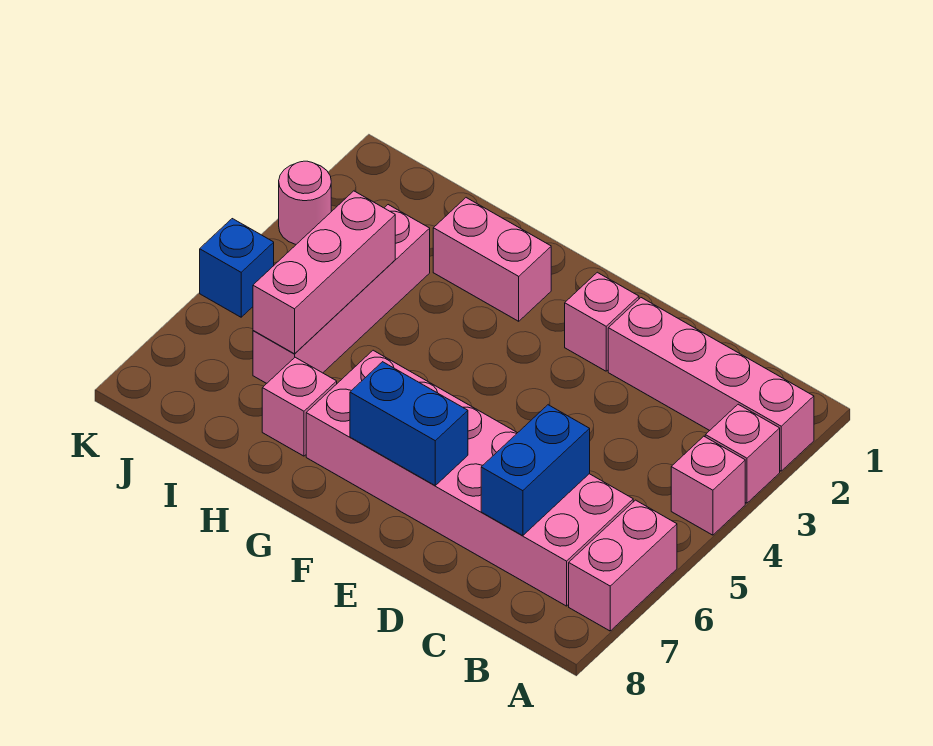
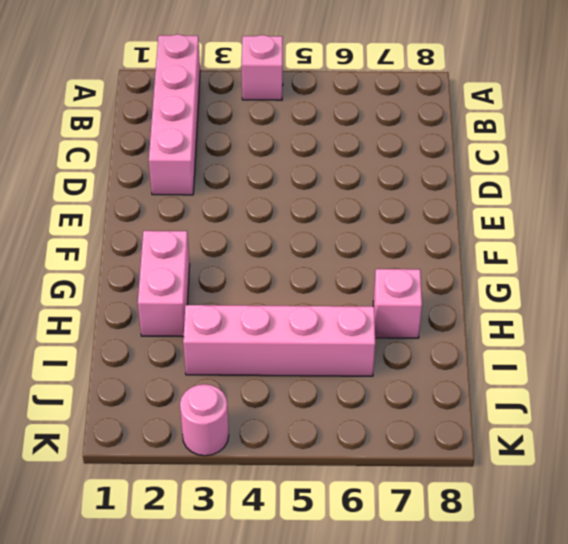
none -> pink 1x1 brick [705,404,780,503]
none -> pink 1x2 brick [569,500,677,631]
none -> pink 2x6 brick [306,350,633,606]

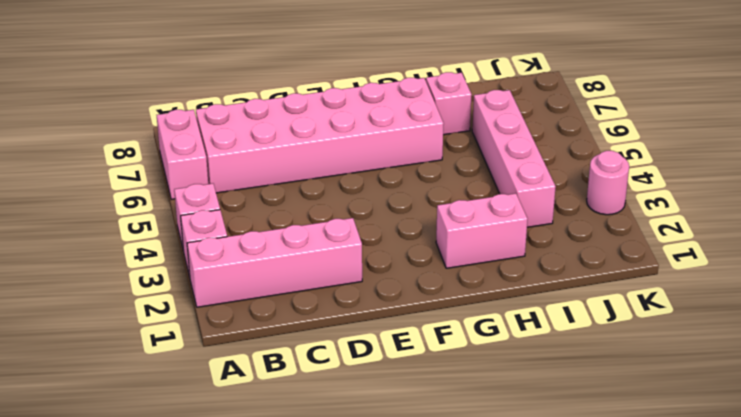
none -> pink 1x1 brick [565,272,639,371]
none -> blue 1x1 brick [200,219,274,317]
none -> blue 1x2 brick [481,405,590,536]

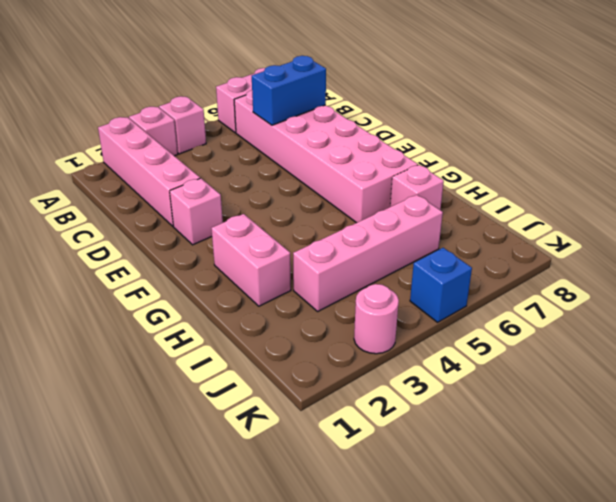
none -> blue 1x2 brick [350,362,468,486]
none -> pink 1x3 brick [253,191,395,354]

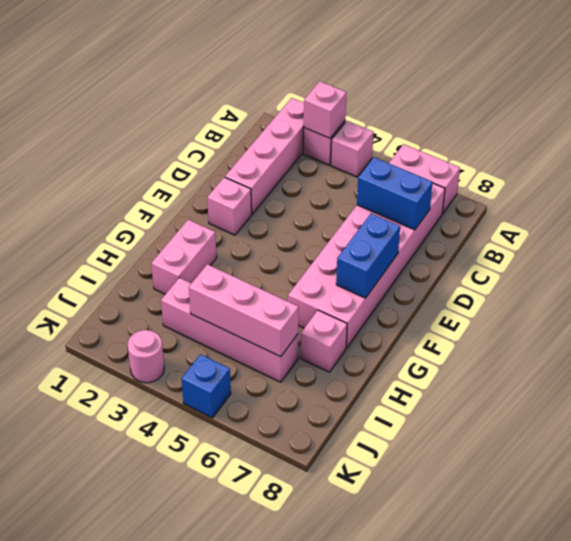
pink 1x1 brick [304,81,346,138] -> none

